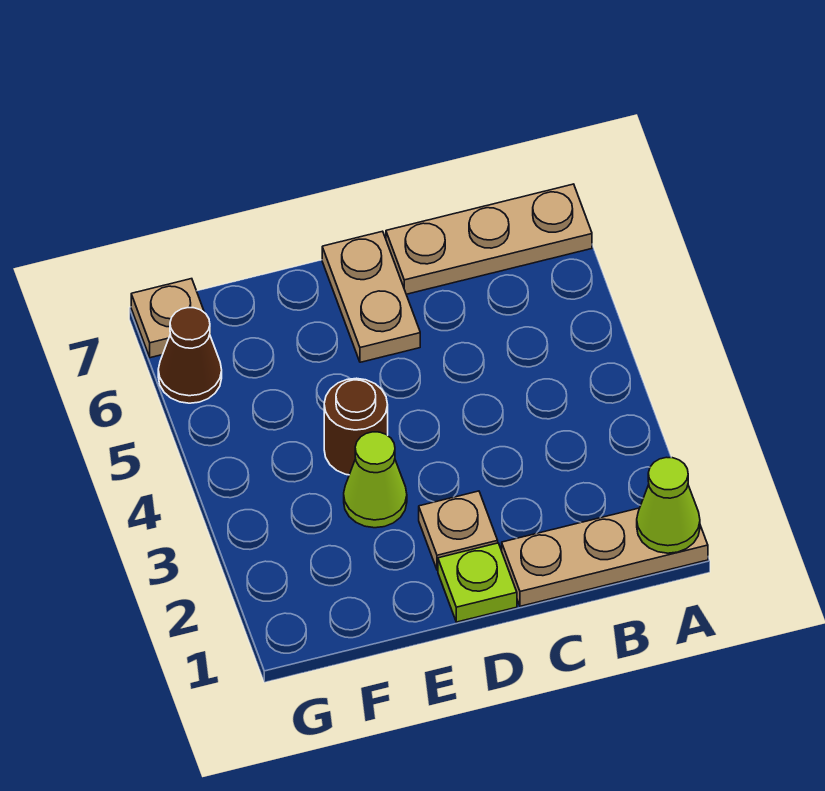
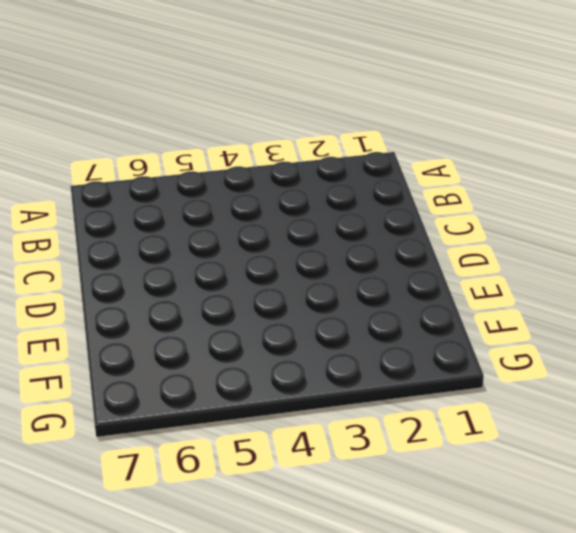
none -> tan 1x3 plate [502,508,708,606]
none -> tan 1x3 plate [386,184,592,294]

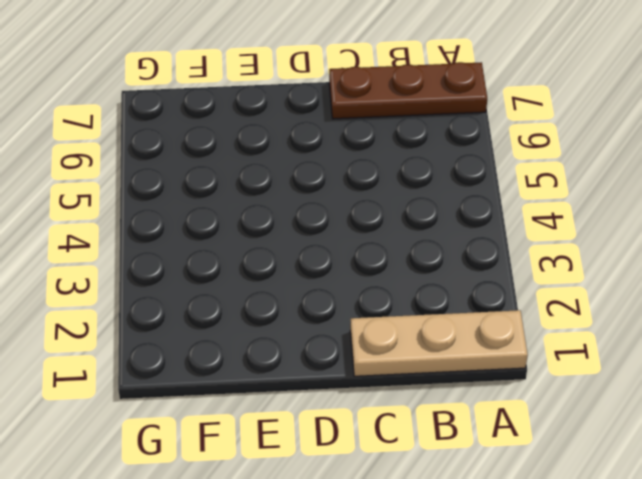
brown 1x3 plate [329,62,487,119] -> tan 1x3 plate [386,184,592,294]
none -> lime 1x1 plate [438,543,517,622]
none -> tan 1x1 plate [419,491,498,570]

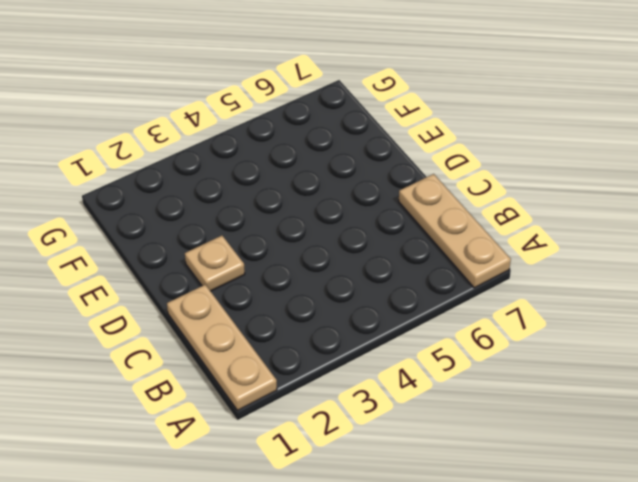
none -> lime 1x1 plate [438,543,517,622]
none -> tan 1x2 plate [322,231,420,362]

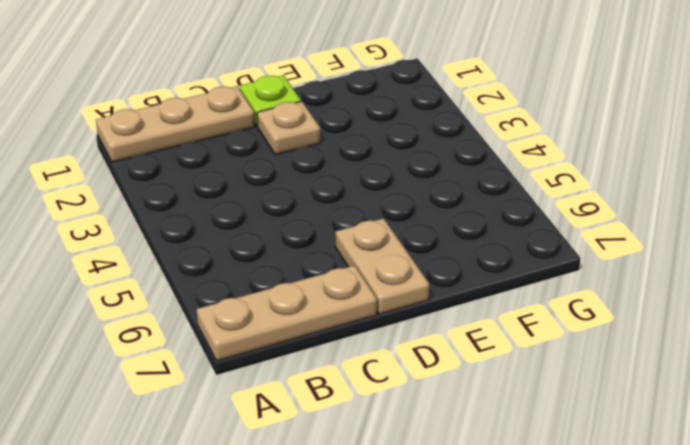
none -> lime 1x1 cone [344,432,407,528]
none -> brown 1x1 round brick [324,378,388,475]

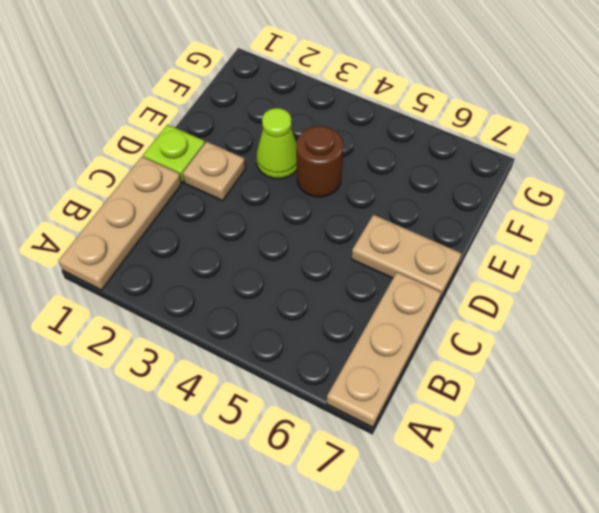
none -> brown 1x1 cone [158,308,222,403]
none -> tan 1x1 plate [131,279,204,358]

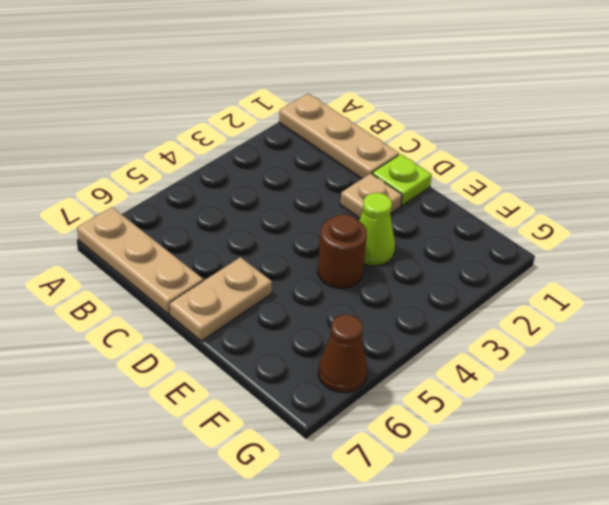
none -> tan 1x1 plate [131,279,204,358]
none -> lime 1x1 cone [637,457,700,553]

